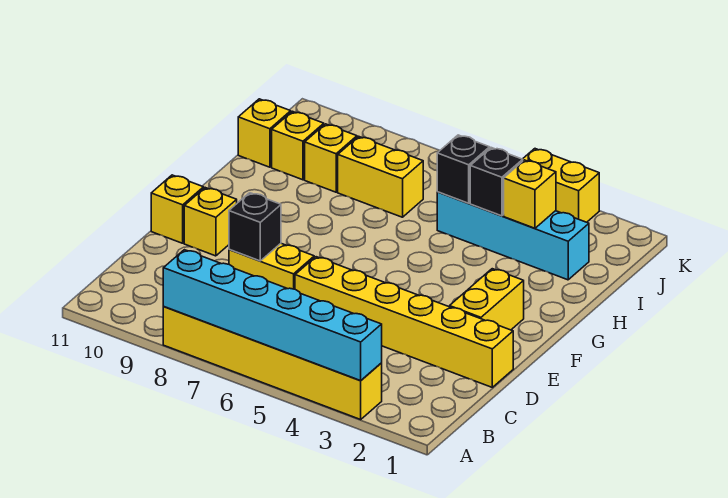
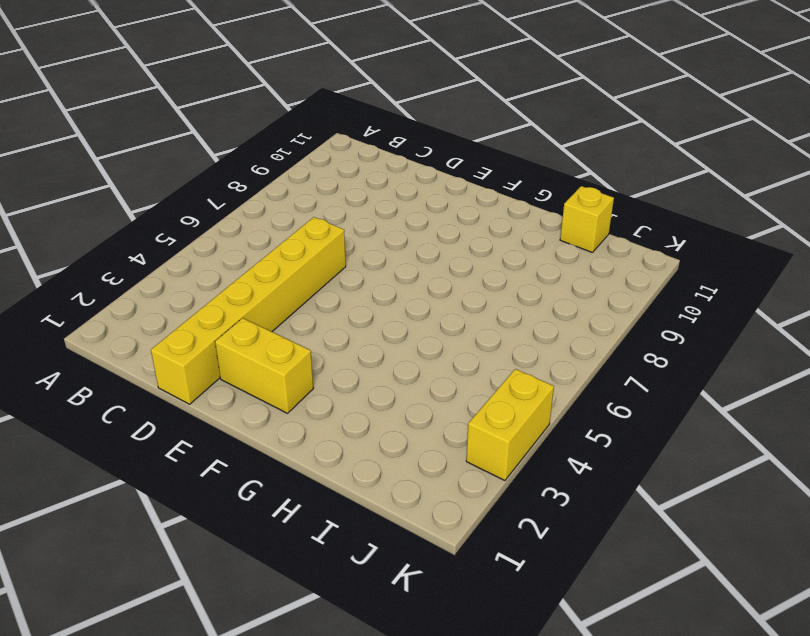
none -> yellow 1x6 brick [163,307,382,419]
none -> yellow 1x2 brick [229,244,314,289]
none -> yellow 1x1 brick [184,188,237,256]

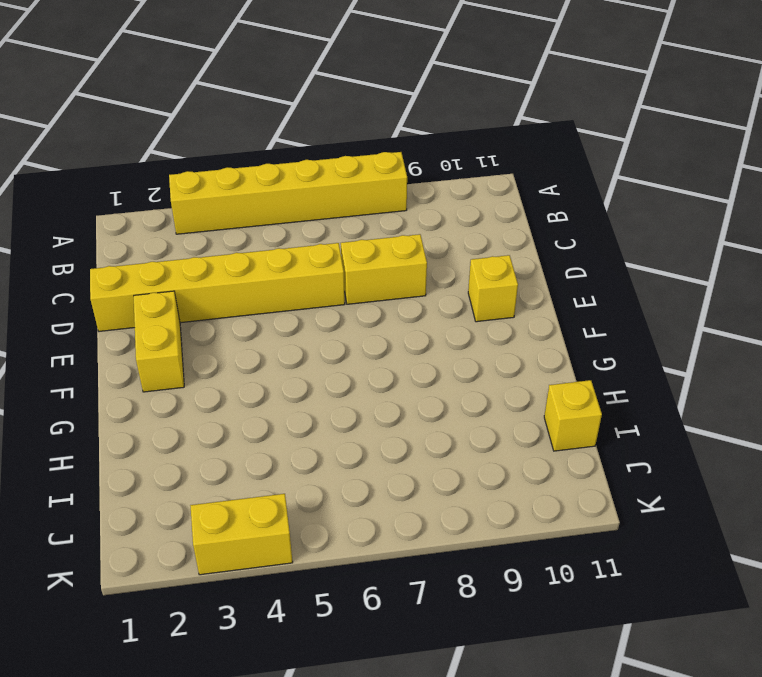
none -> yellow 1x1 brick [151,175,204,243]
none -> cyan 1x4 brick [437,192,589,280]
none -> yellow 1x2 brick [338,136,423,217]

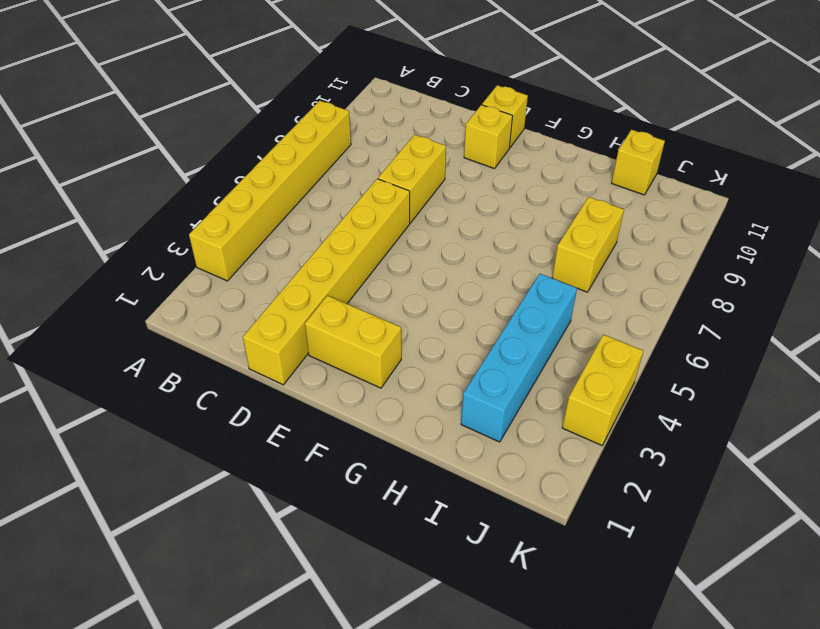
none -> yellow 1x1 brick [305,124,357,192]
none -> yellow 1x1 brick [272,111,324,180]
none -> cyan 1x6 brick [163,250,382,381]

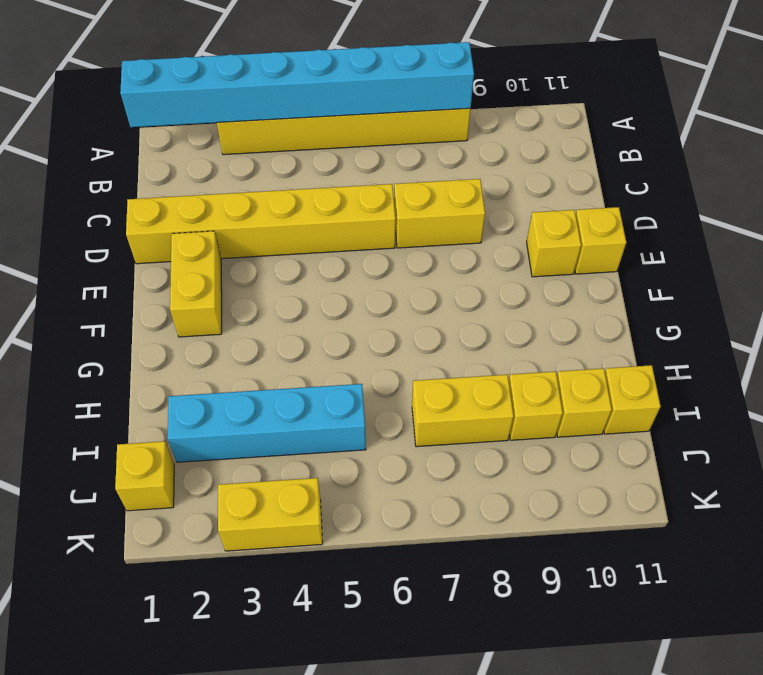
cyan 1x8 brick [120,42,474,127] -> cyan 1x6 brick [163,250,382,381]
yellow 1x1 brick [115,441,174,511] -> yellow 1x1 brick moved to [504,160,556,228]
none -> black 1x1 brick [229,193,281,261]
none -> black 1x1 brick [470,148,523,216]
none -> black 1x1 brick [437,135,490,203]

